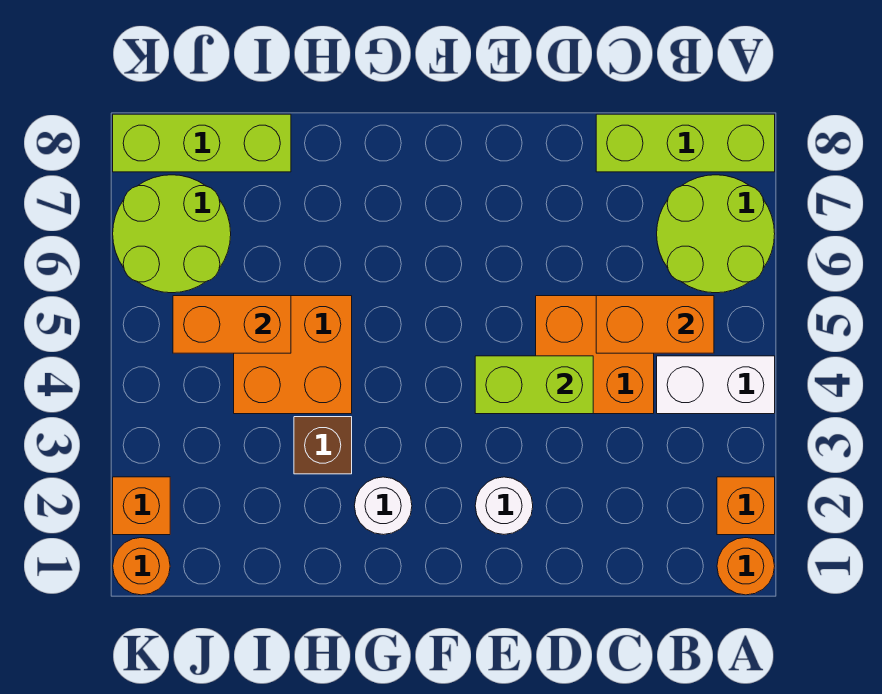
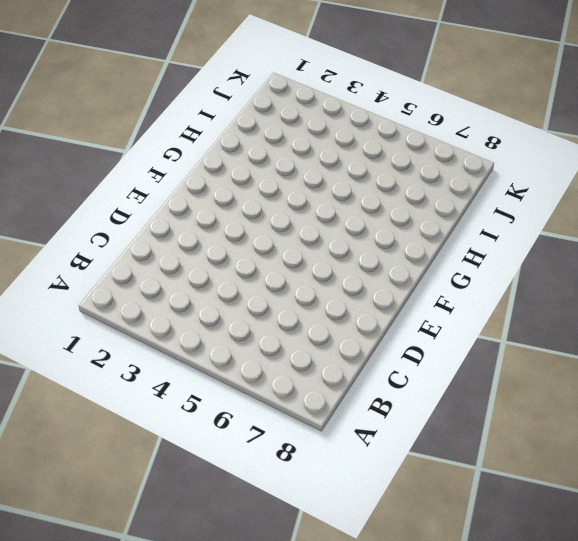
none -> orange 1x1 round brick [717,538,775,595]
none -> orange 1x1 brick [717,477,775,535]
none -> white 1x2 brick [657,356,775,414]

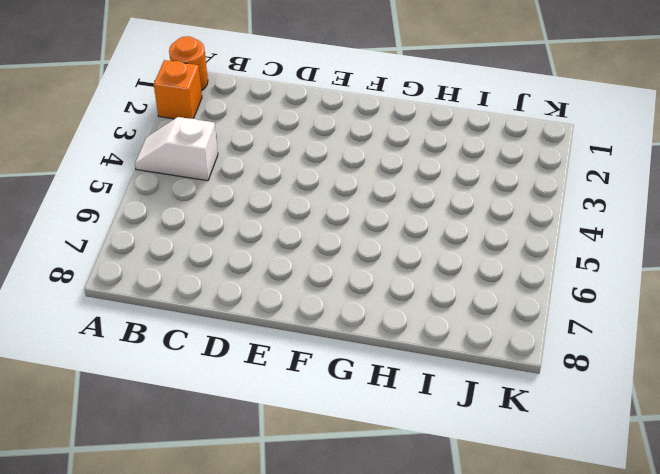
white 1x2 slope [135,117,218,181] -> white 1x2 brick [657,356,775,414]
none -> lime 2x2 round brick [657,175,775,293]
none -> lime 1x3 brick [596,114,775,172]
none -> orange 2x2 brick [536,296,654,414]

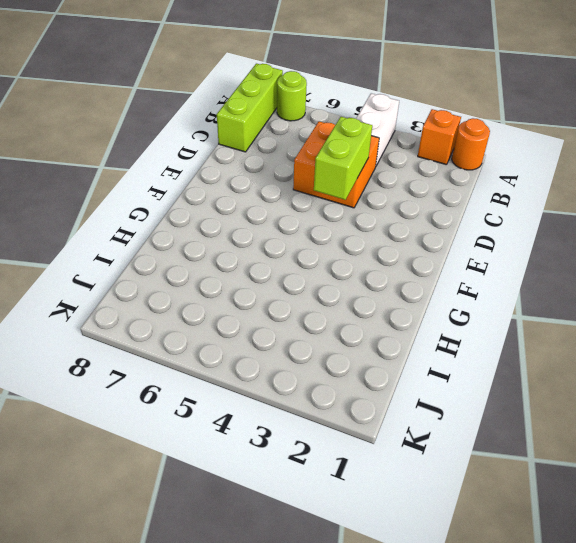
lime 1x1 round brick [277,71,307,121] -> lime 2x2 round brick [657,175,775,293]
none -> white 1x1 round brick [475,477,533,534]
none -> white 1x1 round brick [354,477,412,535]
none -> brown 1x1 brick [294,417,352,474]

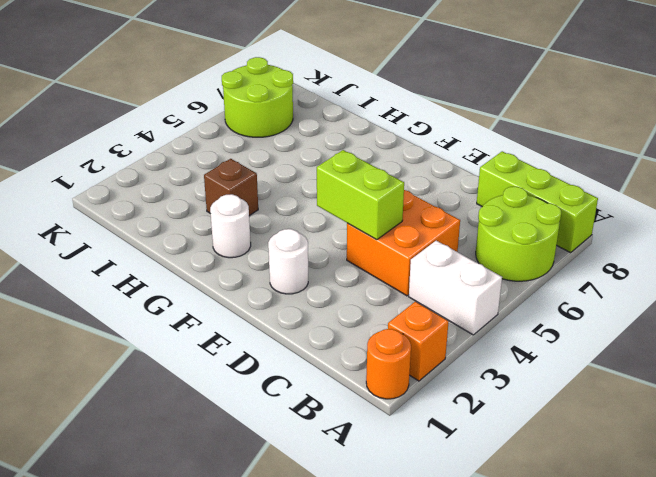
none -> orange 2x2 brick [234,296,352,414]
none -> lime 1x3 brick [113,114,291,172]
none -> orange 1x1 round brick [113,538,170,595]

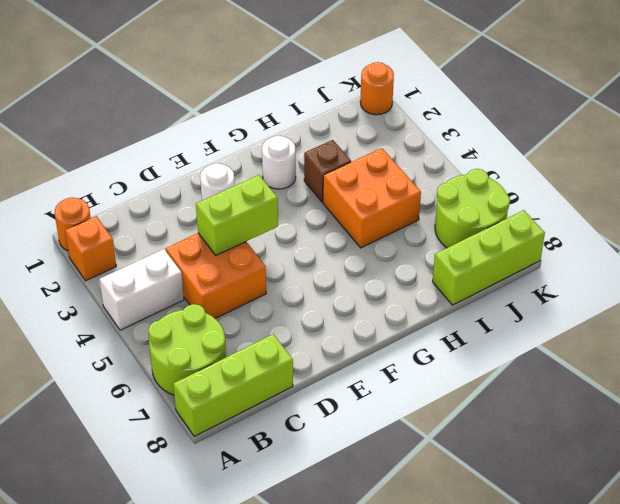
none -> orange 1x1 brick [113,477,170,535]
none -> orange 1x2 brick [596,296,714,353]
none -> orange 1x2 brick [173,296,291,353]

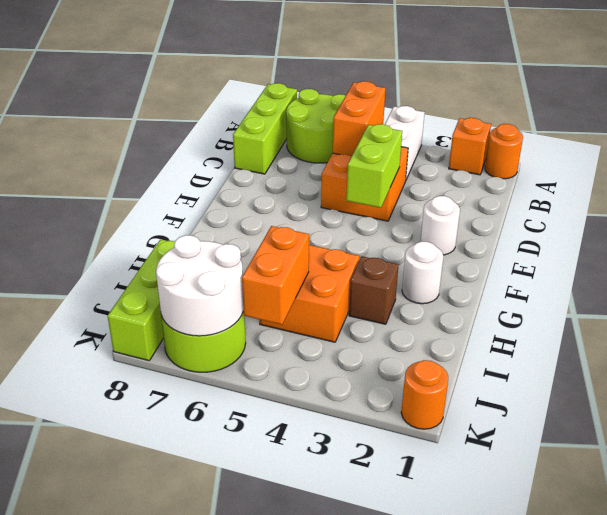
white 2x2 round brick [156,235,243,336] -> none
none -> orange 1x1 brick [113,477,170,535]

